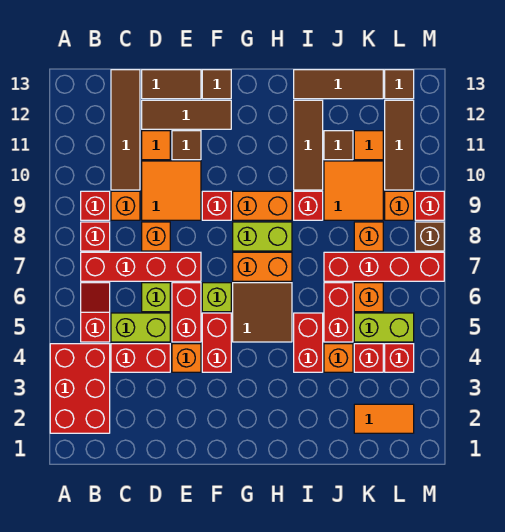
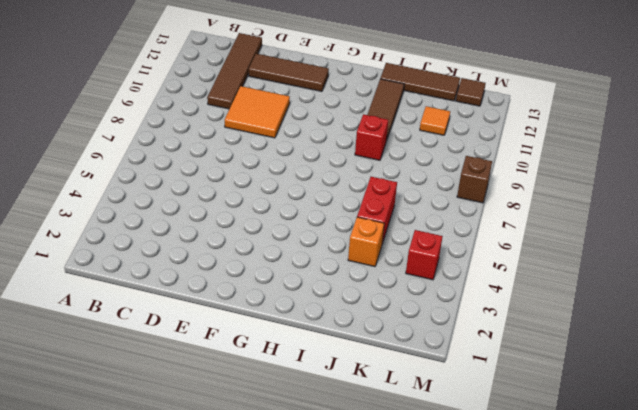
none -> red 2x3 brick [50,344,110,433]
none -> red 1x2 slope [81,283,110,342]
none -> red 1x4 brick [81,252,201,281]
none -> red 1x1 brick [81,222,110,251]

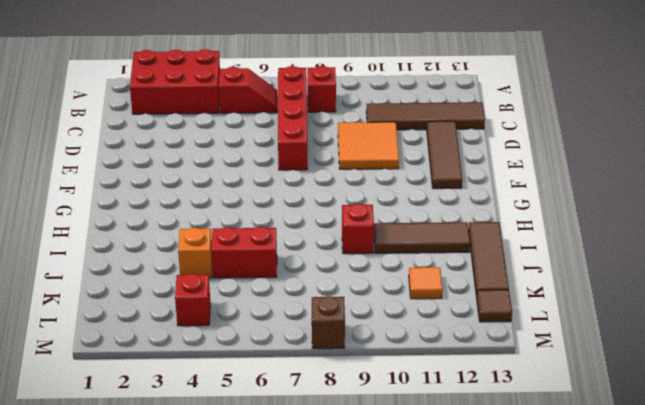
none -> red 1x1 brick [81,191,110,220]
none -> red 1x2 brick [111,344,170,372]
none -> lime 1x2 brick [111,313,170,342]
none -> orange 1x1 brick [111,191,140,220]

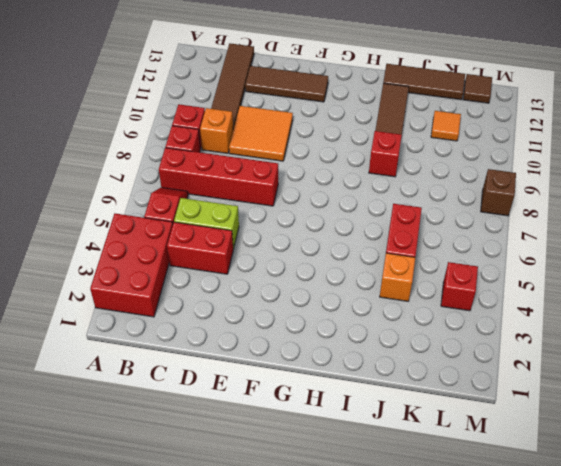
none -> lime 1x1 brick [142,283,170,312]
none -> orange 1x1 brick [142,222,170,251]
none -> orange 1x1 tile [142,131,170,160]
none -> brown 1x2 tile [142,70,201,99]

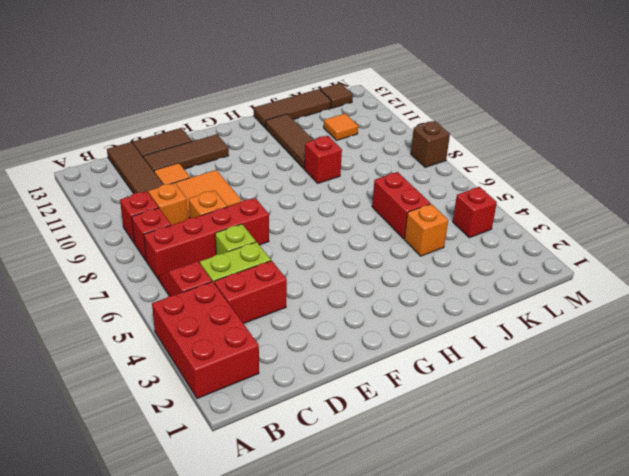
none -> orange 1x1 brick [172,344,201,372]
none -> red 1x2 brick [172,283,201,342]
none -> brown 1x1 tile [172,131,201,160]
none -> red 1x2 brick [202,313,231,372]

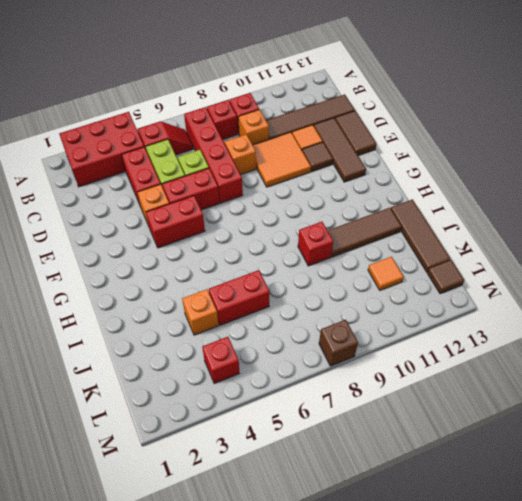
none -> lime 1x1 brick [202,283,231,312]
none -> red 1x1 brick [202,191,231,220]
none -> brown 1x1 tile [202,70,231,99]
none -> brown 2x2 tile [233,283,292,342]

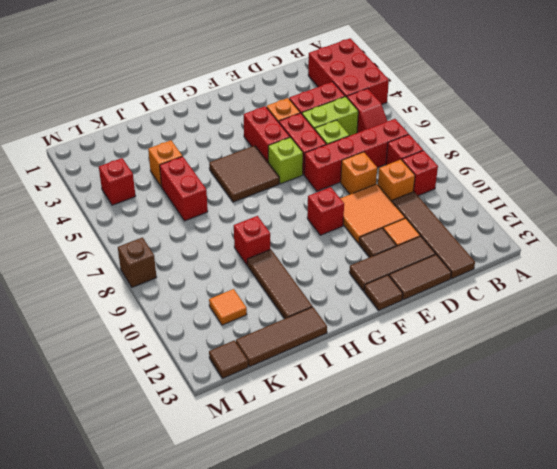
none -> orange 1x2 brick [233,252,292,281]
none -> lime 1x2 brick [233,222,292,251]
none -> orange 1x2 brick [233,191,292,220]
none -> red 1x2 brick [294,313,323,372]

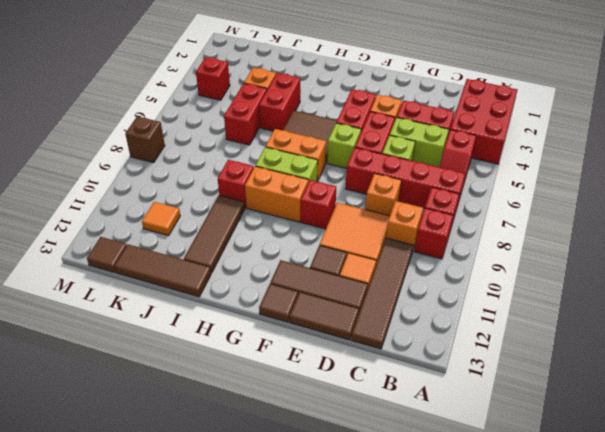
none -> red 1x4 brick [324,252,444,281]
none -> orange 2x2 tile [324,161,383,220]
none -> brown 1x1 tile [324,131,353,160]
none -> orange 1x2 tile [354,404,414,433]

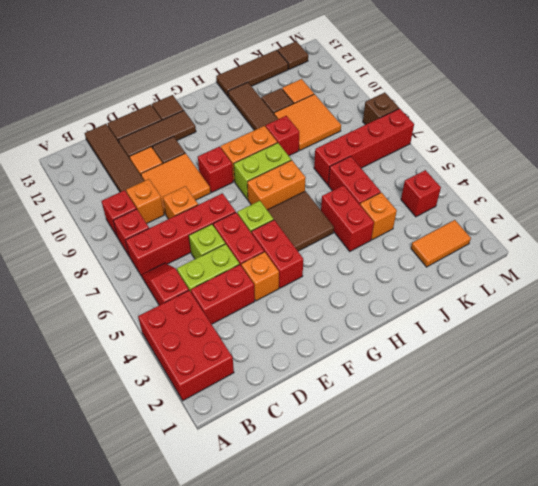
none -> red 1x1 brick [354,344,383,372]
none -> lime 1x2 brick [354,313,414,342]
none -> orange 1x1 brick [354,283,383,312]
none -> orange 1x1 brick [354,222,383,251]

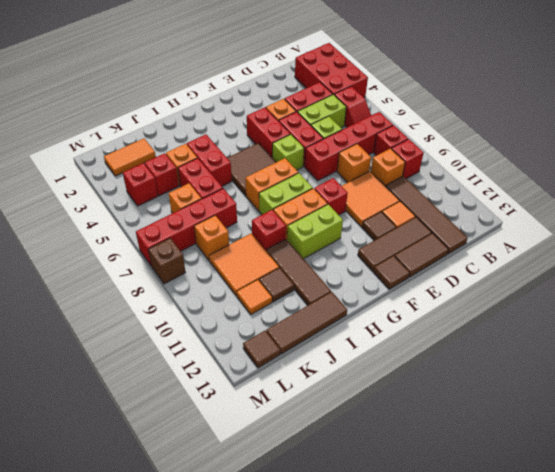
lime 1x2 brick [287,204,343,259] -> lime 1x2 brick moved to [354,313,414,342]
none -> orange 1x1 brick [385,191,414,220]
none -> brown 1x3 tile [385,100,414,190]
none -> red 1x1 brick [415,191,444,220]

